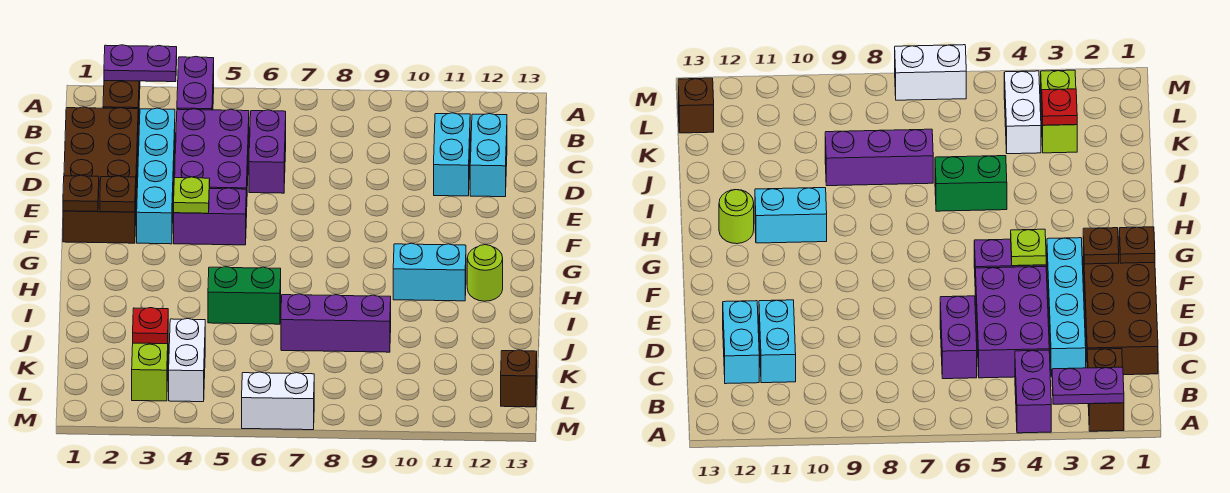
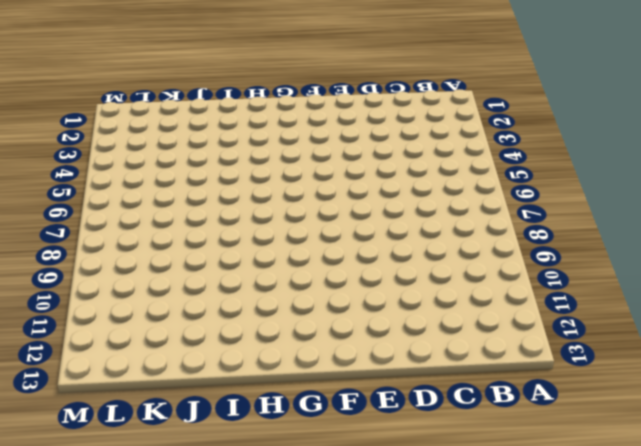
none -> brown 1x2 brick [103,81,140,131]
none -> purple 1x2 brick [177,57,214,110]
none -> brown 2x4 brick [63,107,138,243]

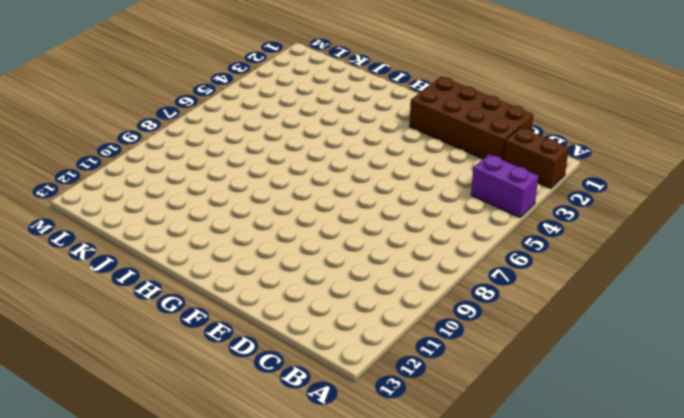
none -> cyan 1x4 brick [137,108,175,244]
none -> purple 2x3 brick [175,109,249,217]
none -> purple 1x2 brick [249,110,286,193]

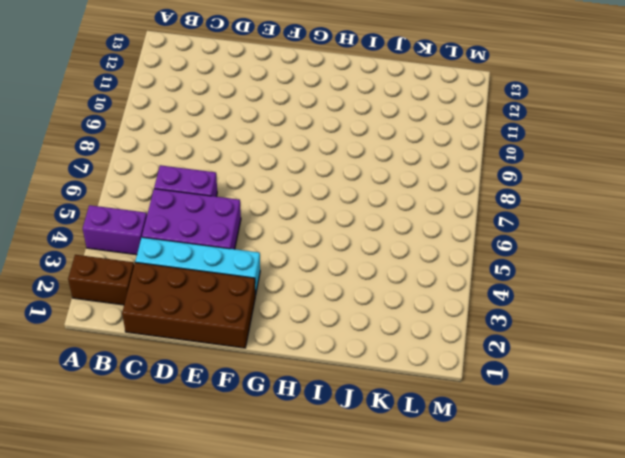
none -> cyan 1x2 brick [434,113,470,196]
none -> cyan 1x2 brick [470,114,507,197]
none -> purple 1x2 brick [174,188,246,245]

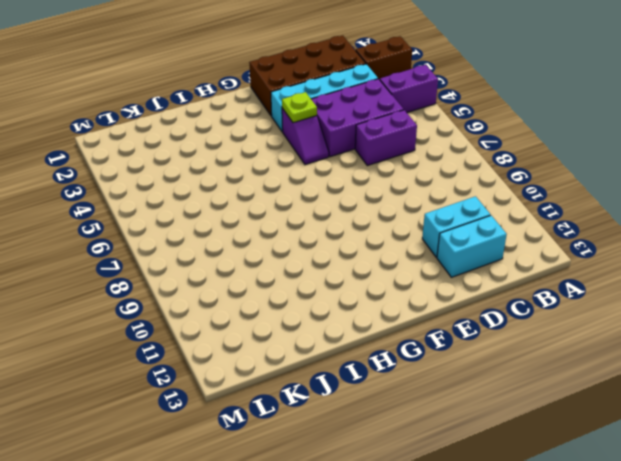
purple 1x2 slope [282,108,329,165] -> purple 1x2 brick [174,188,246,245]
none -> cyan 1x2 brick [393,243,466,301]
none -> lime 1x1 round brick [467,245,503,301]
none -> green 1x2 brick [208,267,281,324]

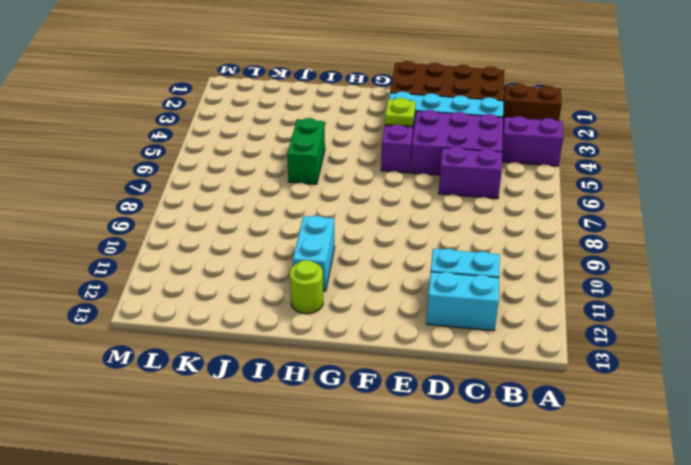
none -> purple 1x3 brick [281,294,391,352]
none -> lime 1x2 brick [132,343,168,401]
none -> white 1x2 brick [169,319,205,402]

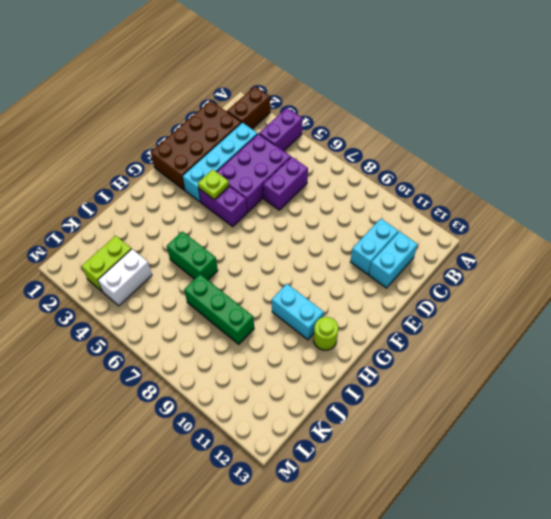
green 1x3 brick [184,274,254,344] -> purple 1x3 brick [281,294,391,352]
none -> brown 1x1 brick [501,350,537,407]
none -> white 1x2 brick [242,372,314,430]
none -> purple 1x2 plate [104,45,177,82]

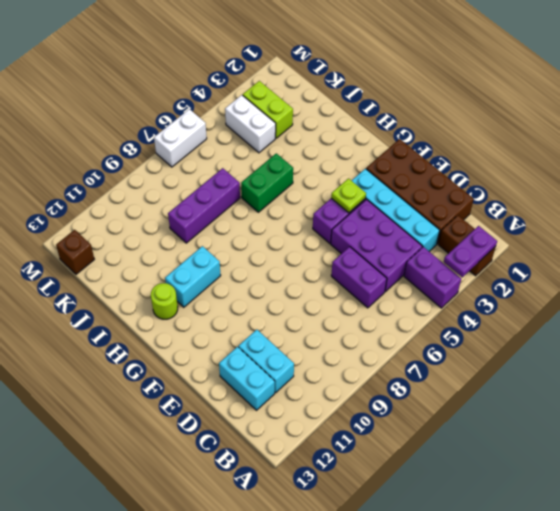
none -> brown 1x1 plate [63,175,99,212]
none -> brown 1x1 plate [100,176,136,212]
none -> red 1x1 plate [133,308,168,344]

